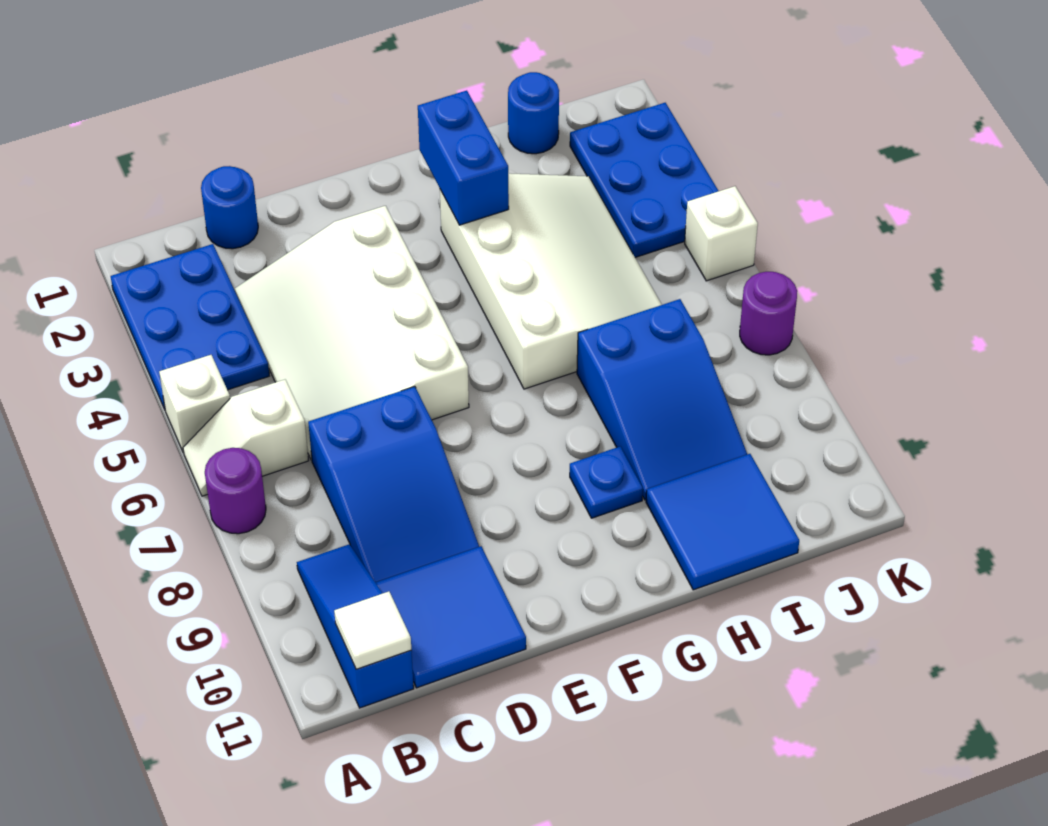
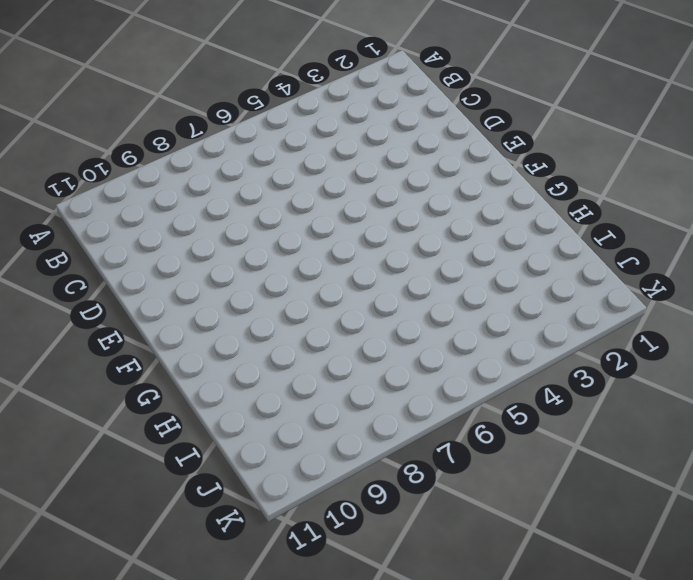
none -> blue 2x3 plate [111,244,269,409]
none -> white 1x1 brick [159,355,230,453]
none -> white 1x2 slope [183,380,309,496]

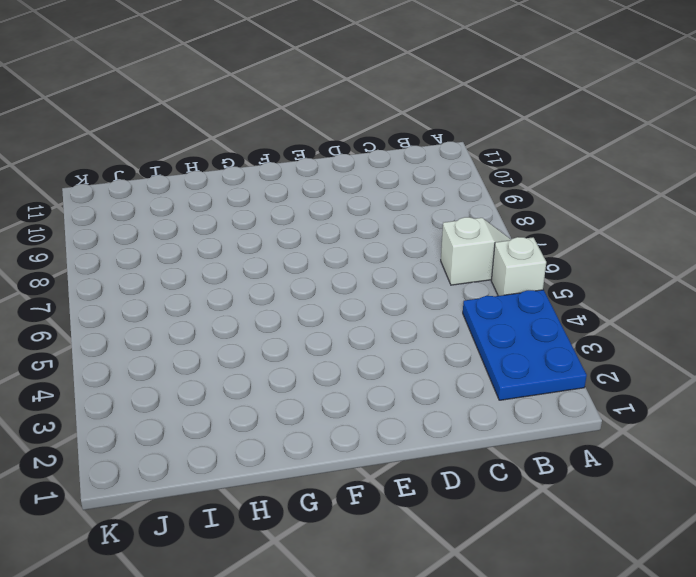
none -> purple 1x1 round brick [205,448,266,534]
none -> blue 1x3 slope [297,544,414,708]
none -> blue 1x1 round brick [201,166,258,249]

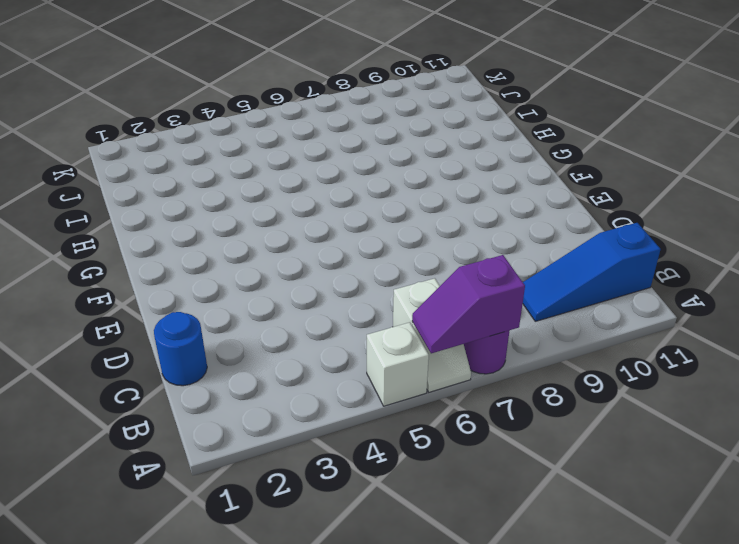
purple 1x2 slope [412,255,525,353] -> none
none -> blue 2x3 plate [111,244,269,409]
none -> white 3x4 slope [235,206,469,460]
none -> blue 2x3 slope [308,386,479,582]

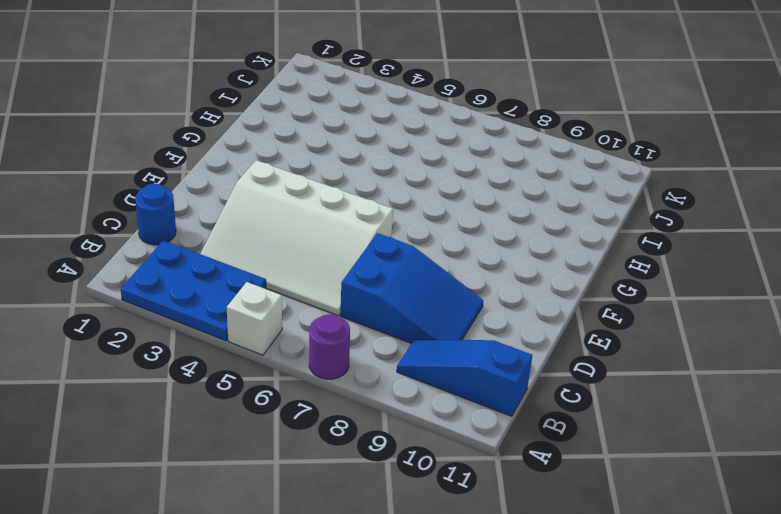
none -> white 1x2 slope [183,380,309,496]
none -> blue 2x2 tile [376,546,526,688]
none -> white 3x4 slope [440,173,662,389]

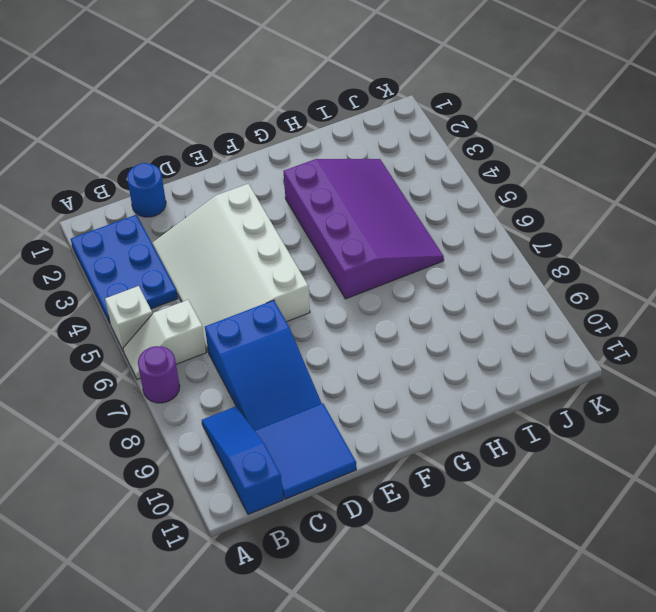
purple 3x4 slope [283,159,444,299] -> white 3x4 slope [440,173,662,389]
none -> blue 1x1 plate [570,447,643,518]
none -> blue 2x3 slope [577,299,747,500]
none -> blue 2x2 tile [646,454,799,590]

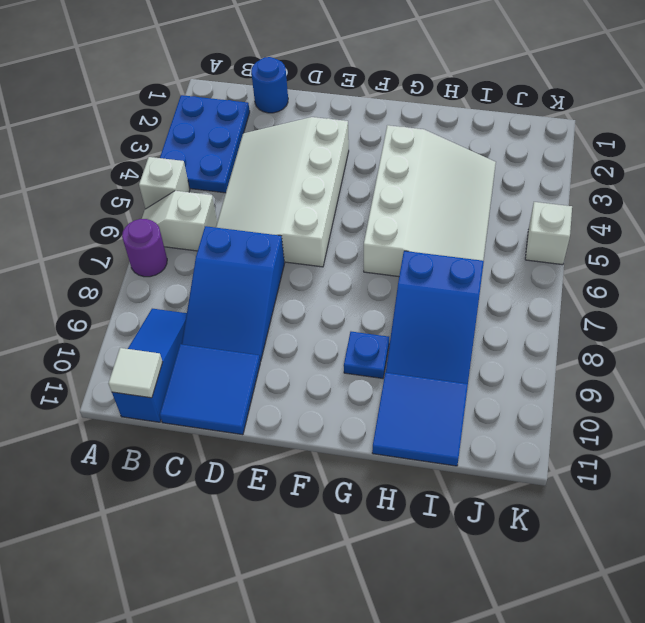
none -> blue 1x1 round brick [508,72,559,154]
none -> blue 2x3 plate [570,103,718,257]
none -> purple 1x1 round brick [740,272,797,355]

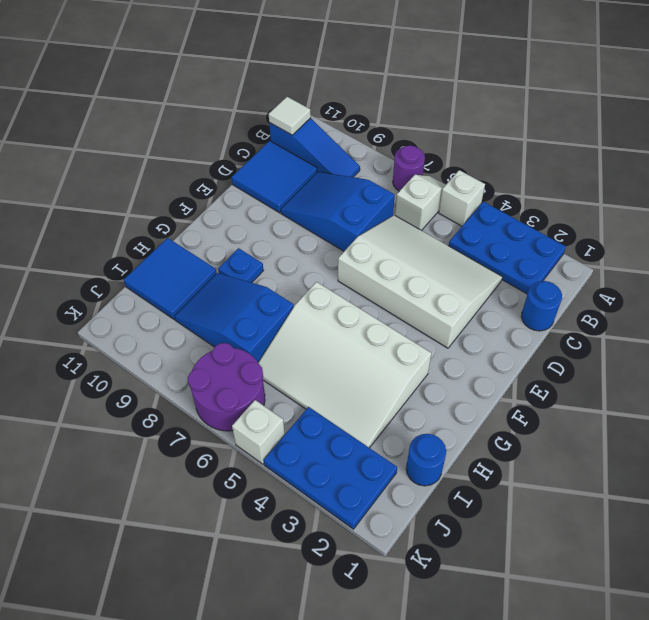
purple 2x2 round brick [188,343,265,431] -> purple 1x1 round brick [740,272,797,355]
none -> blue 1x2 brick [418,91,509,225]

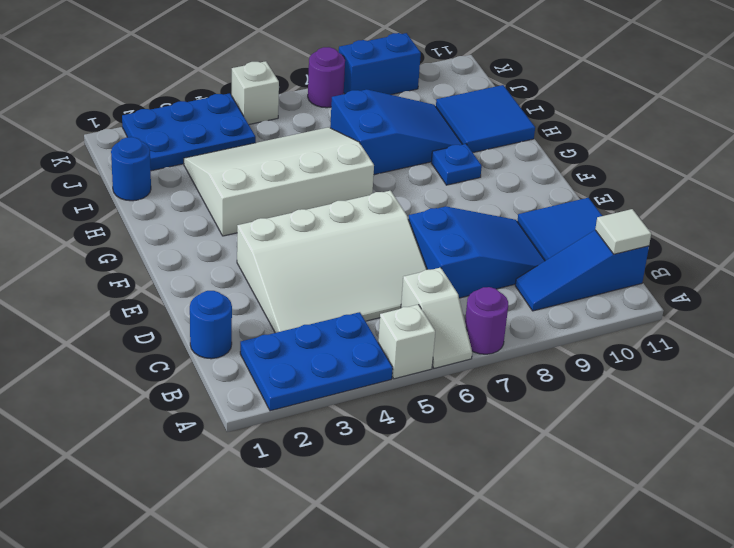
blue 1x2 brick [339,33,421,95] -> blue 1x2 brick moved to [418,91,509,225]

